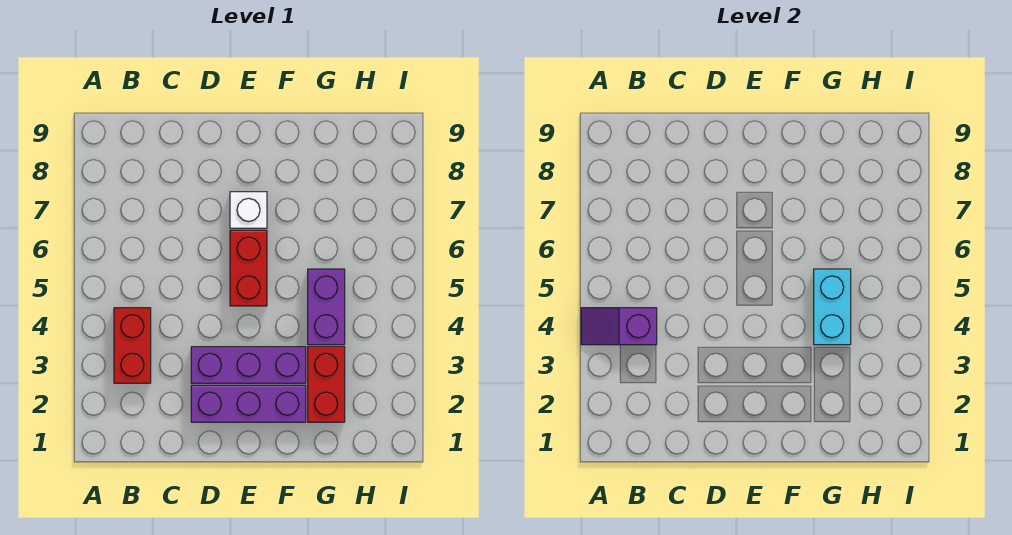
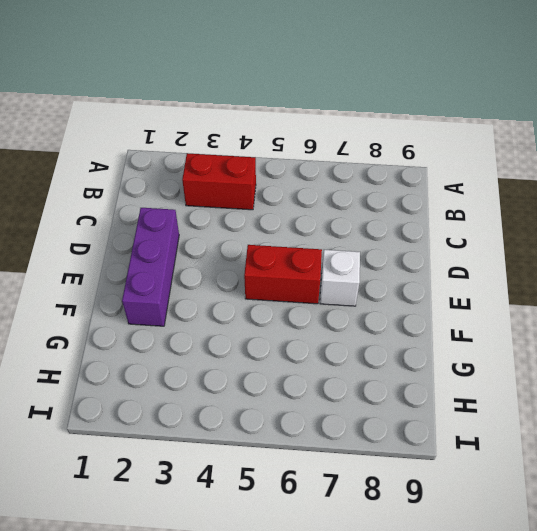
none -> purple 1x3 brick [191,347,306,383]
none -> red 1x2 brick [308,347,345,422]

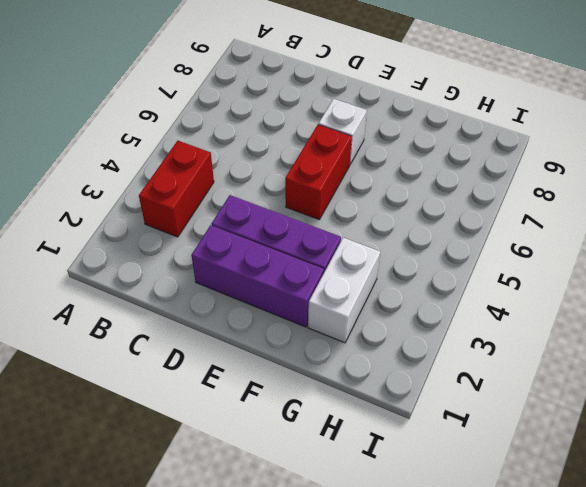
white 1x2 brick [308,238,380,343] -> red 1x2 brick [308,347,345,422]
none -> purple 1x2 brick [308,269,345,345]
none -> purple 1x2 slope [581,308,657,345]

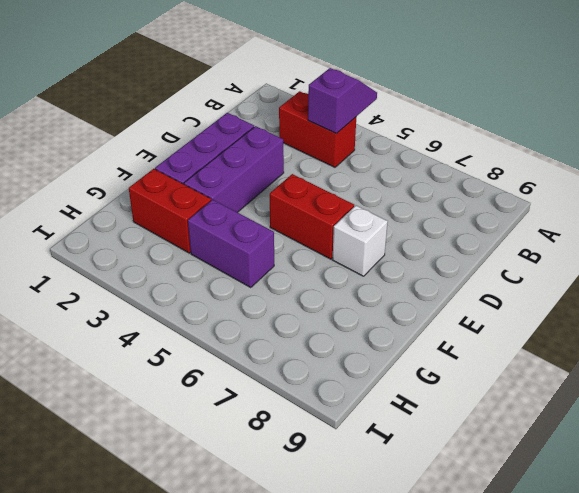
none -> cyan 1x2 brick [814,269,851,345]

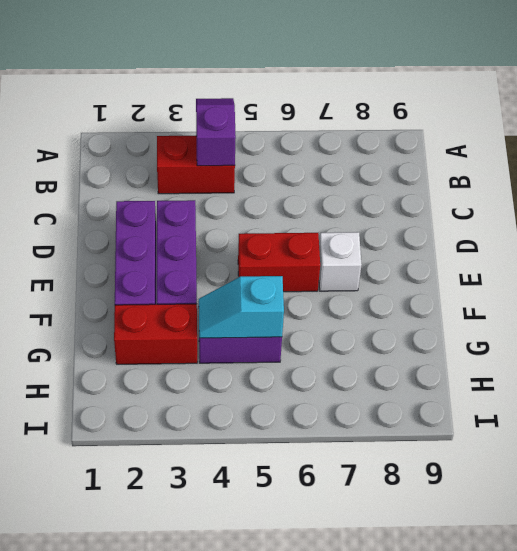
cyan 1x2 slope [199,276,284,338] -> cyan 1x2 brick [814,269,851,345]

